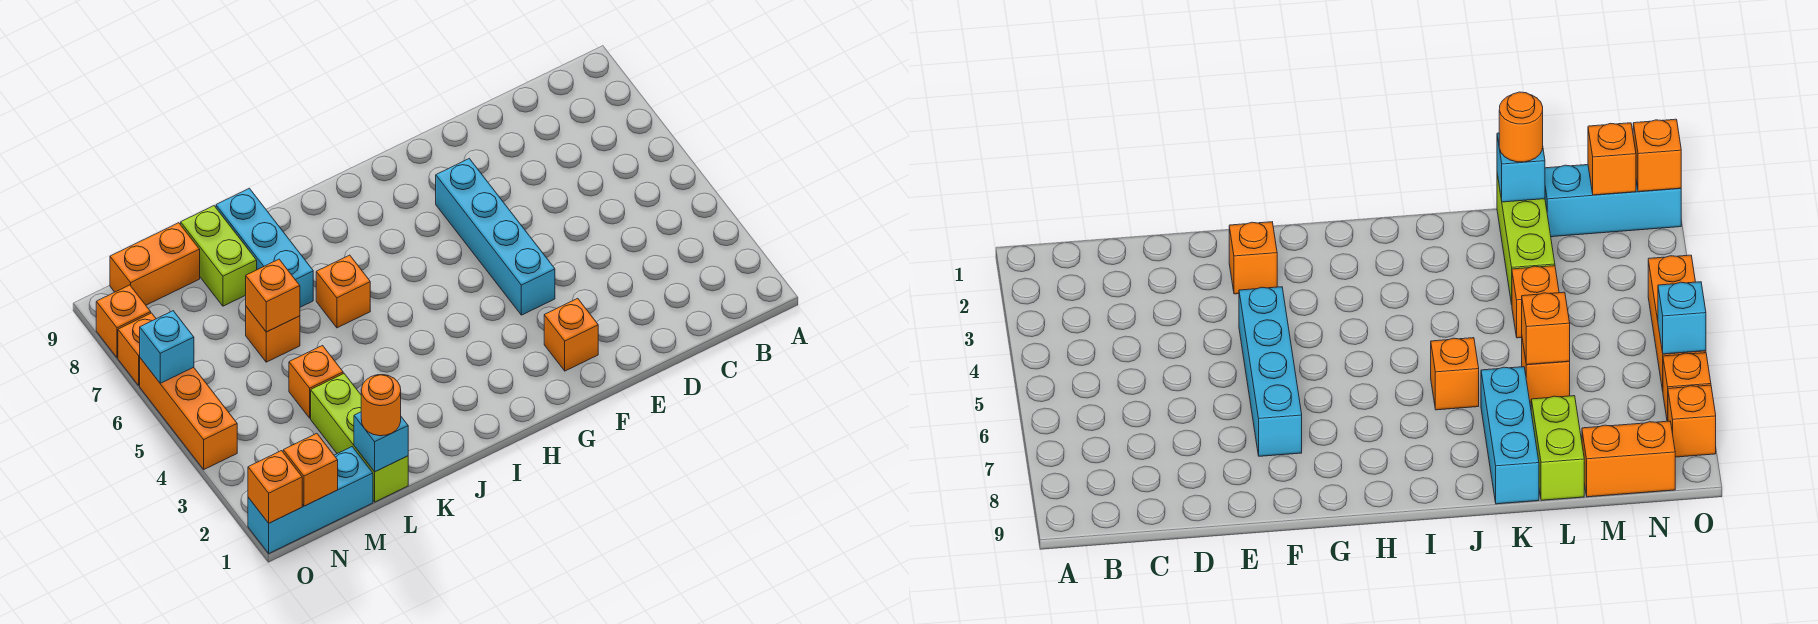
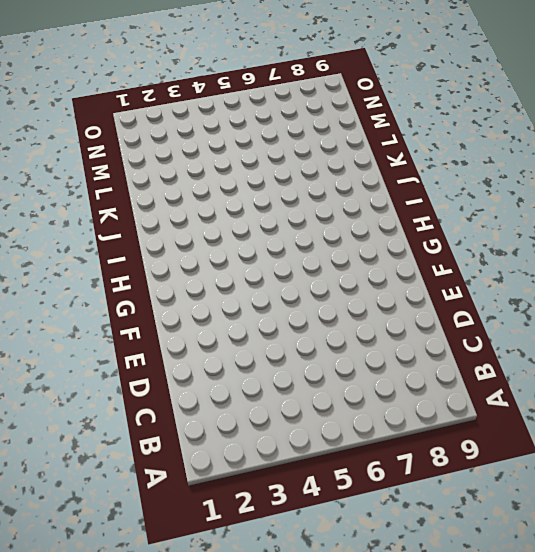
none -> orange 1x1 brick [544,298,598,371]
none -> cyan 1x4 brick [436,159,555,315]
none -> orange 1x1 brick [316,255,370,328]

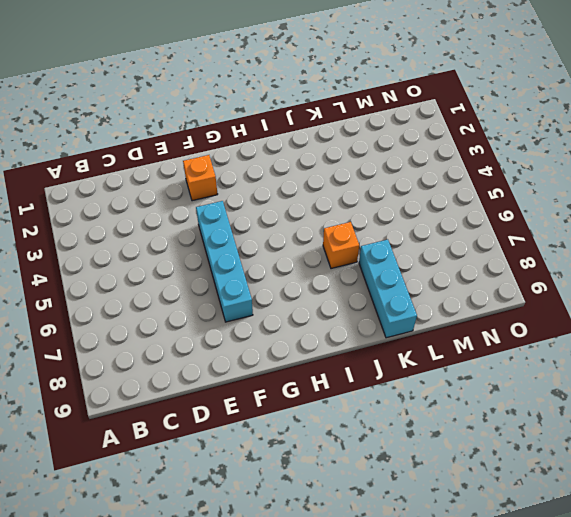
none -> lime 1x3 brick [311,374,408,502]
none -> orange 1x1 brick [289,346,343,418]
none -> orange 1x1 brick [246,307,300,362]

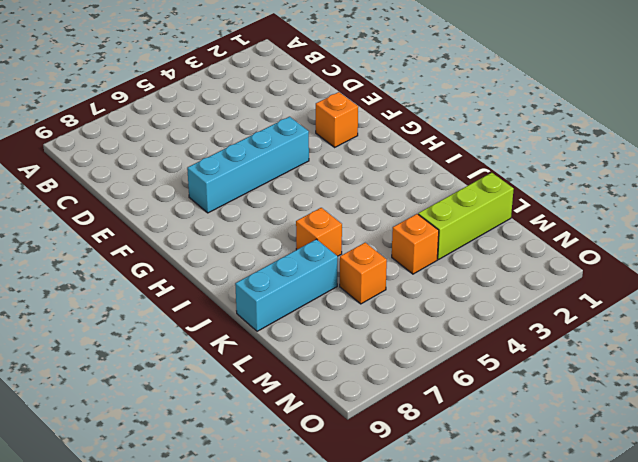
none -> lime 1x2 brick [181,206,257,306]
none -> cyan 1x3 brick [248,447,373,553]
none -> orange 1x2 brick [110,223,200,305]

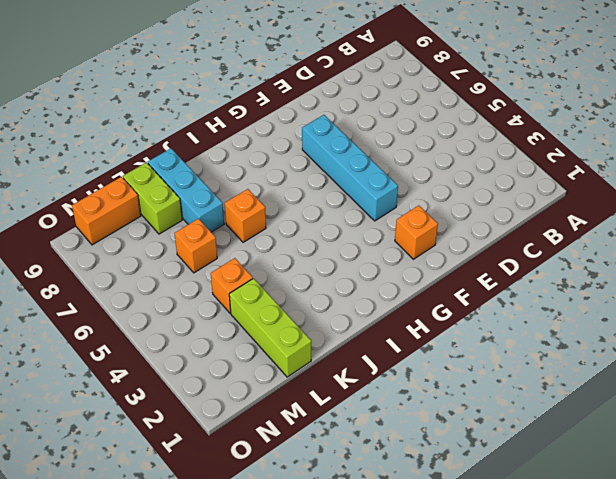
none -> cyan 1x3 brick [248,447,373,553]
none -> orange 1x3 brick [140,358,237,469]
none -> orange 1x1 brick [118,313,156,386]

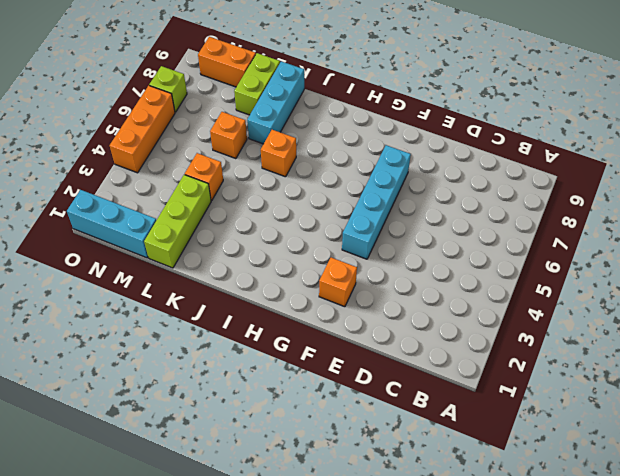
lime 1x1 brick [149,66,187,112] -> orange 1x1 brick [118,313,156,386]
none -> orange 1x1 brick [96,285,151,358]
none -> cyan 1x1 brick [354,412,408,472]
none -> orange 1x1 brick [246,259,300,332]

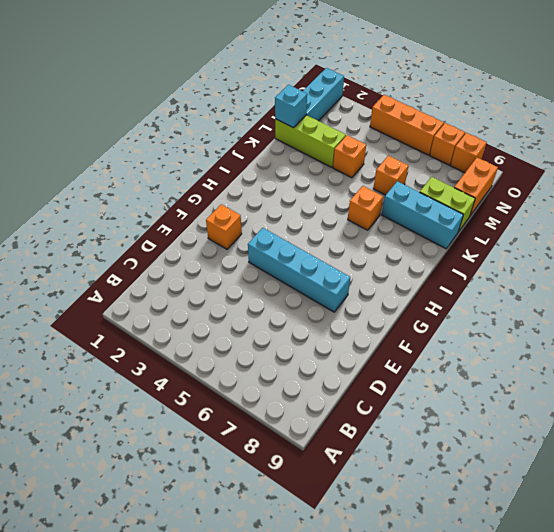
none -> orange 1x1 brick [246,259,300,332]
none -> orange 1x1 brick [283,433,338,506]
none -> orange 1x1 brick [248,451,302,523]

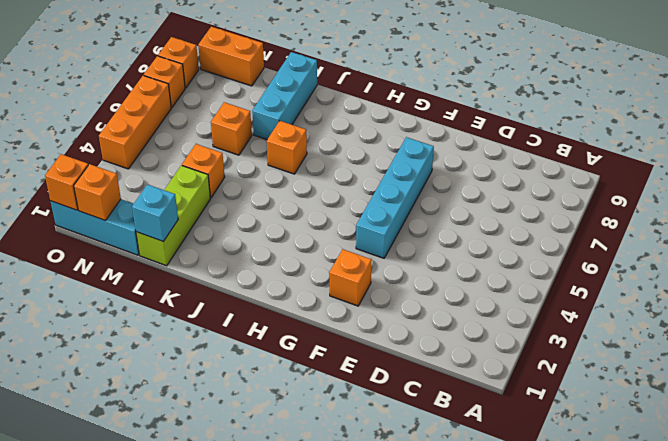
none -> lime 1x2 brick [181,206,257,306]
none -> orange 1x1 brick [246,259,300,332]
none -> cyan 1x1 brick [140,311,194,383]

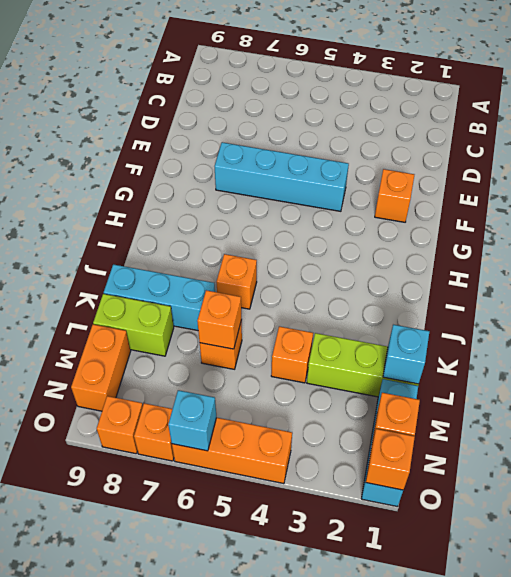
none -> orange 1x1 round brick [361,375,401,436]

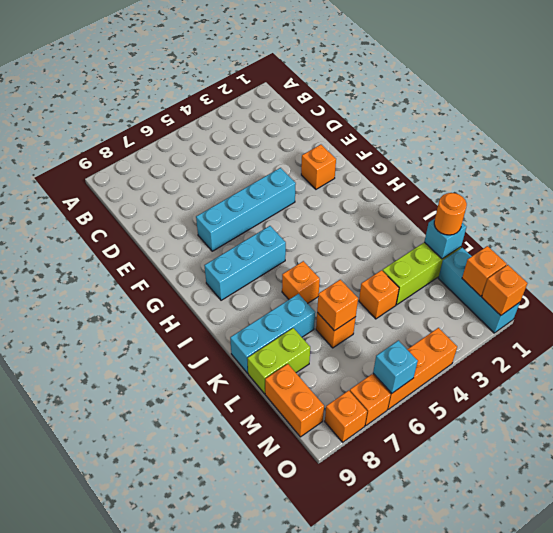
cyan 1x3 brick [204,226,286,300] -> none

